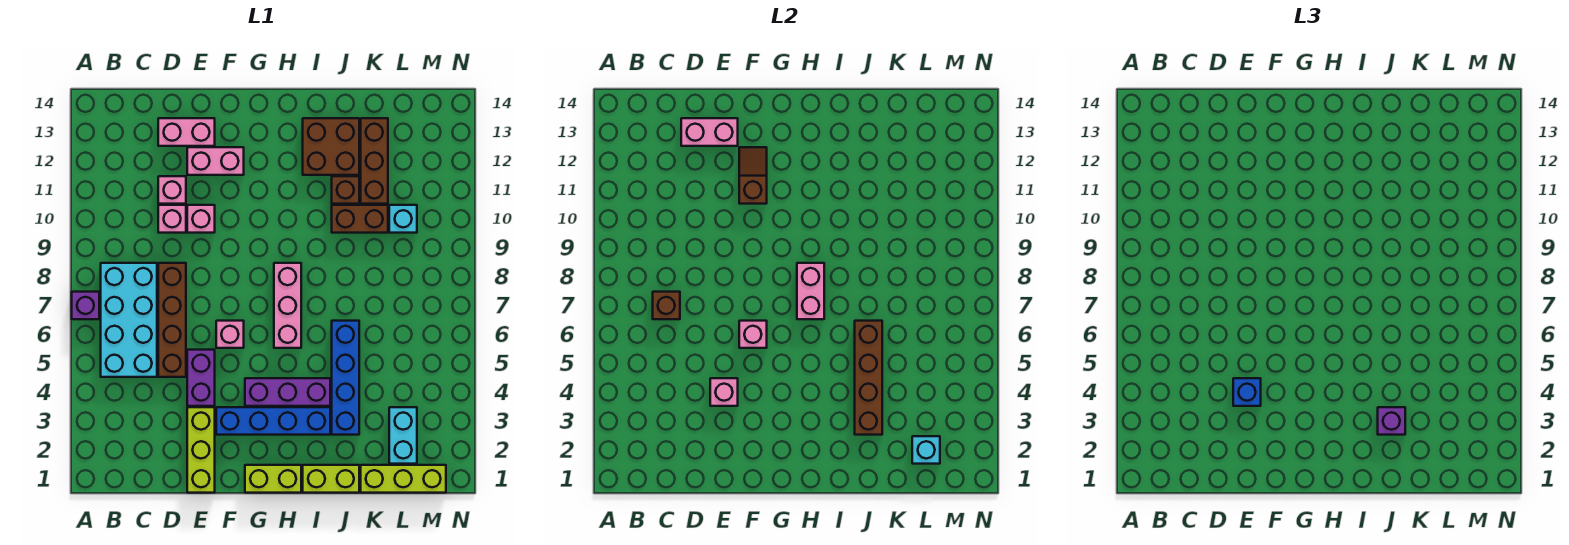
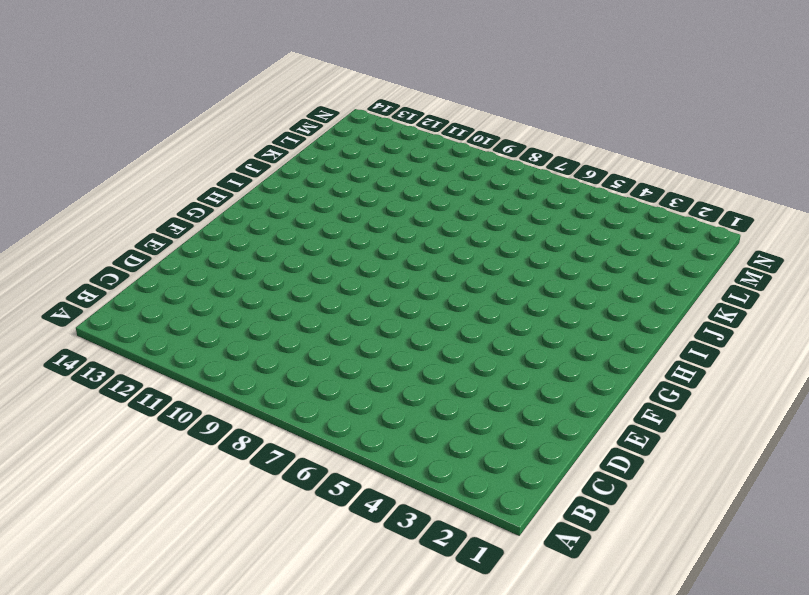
none -> purple 1x1 brick [72,292,99,319]
none -> cyan 2x4 brick [101,263,157,377]
none -> brown 1x4 brick [158,263,186,377]
none -> pink 1x1 brick [158,205,186,233]

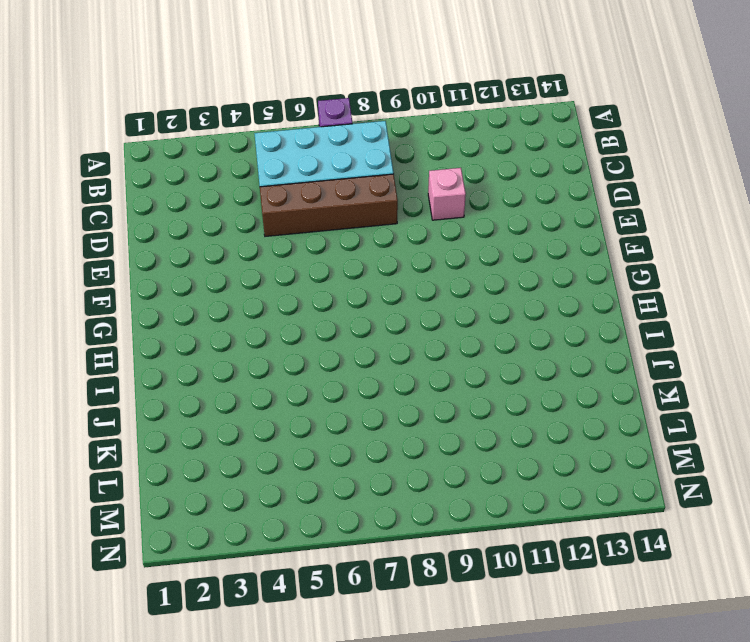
none -> pink 1x1 brick [158,176,186,204]
none -> pink 1x2 brick [158,118,215,146]
none -> lime 1x3 brick [187,407,215,493]
none -> purple 1x2 brick [187,350,215,406]

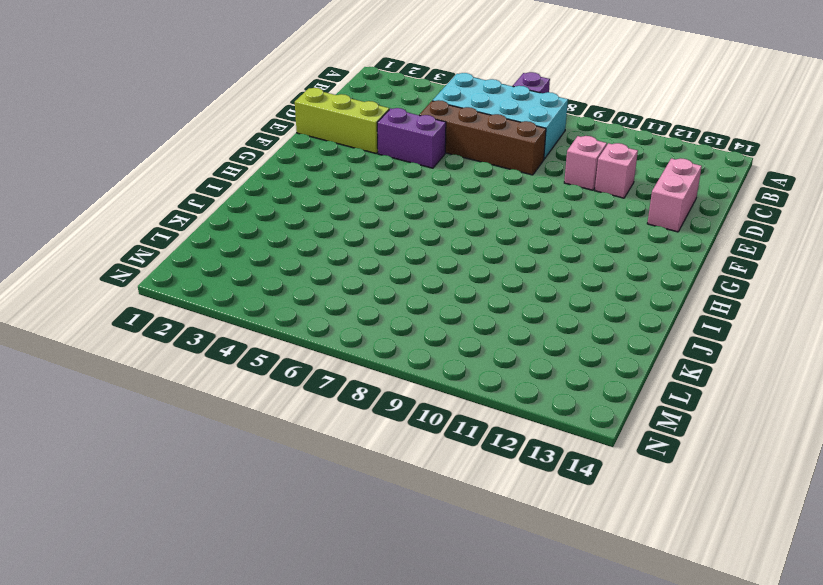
none -> pink 1x1 brick [187,205,215,233]
none -> pink 1x2 brick [187,147,244,175]
none -> blue 1x4 brick [216,407,330,435]
none -> pink 1x1 brick [216,321,244,348]

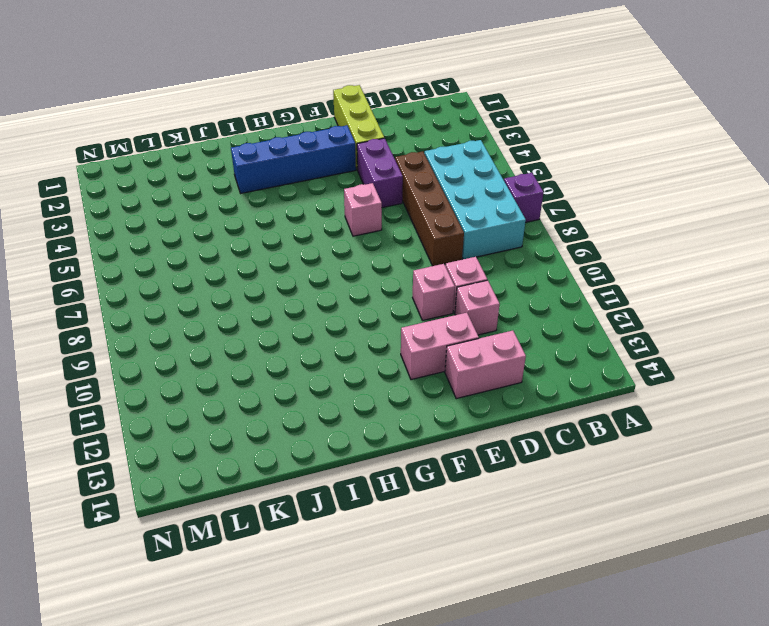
none -> lime 1x2 brick [245,465,301,493]
none -> purple 1x3 brick [245,378,330,406]
none -> pink 1x3 brick [274,263,301,348]
none -> lime 1x2 brick [303,465,359,493]

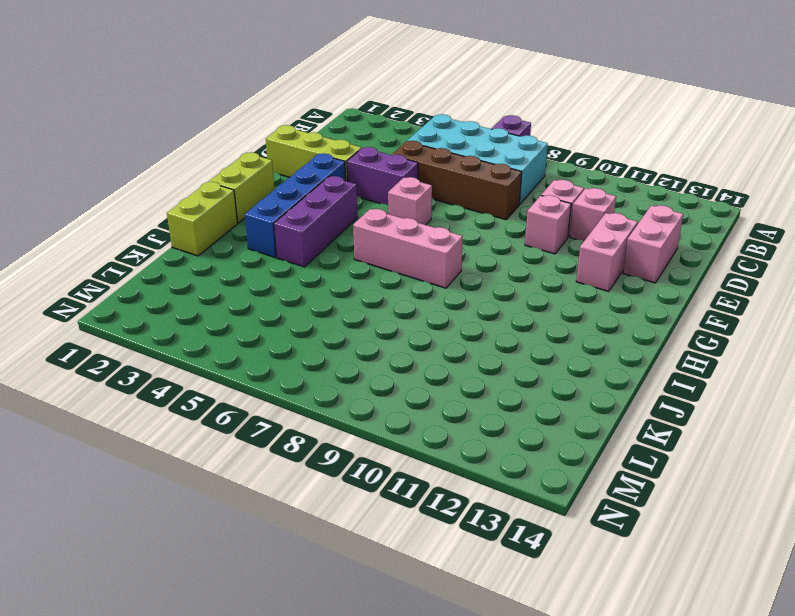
none -> brown 2x2 brick [303,118,359,175]
none -> blue 1x4 brick [332,321,359,435]
none -> brown 1x2 brick [332,205,388,233]
none -> brown 1x1 brick [332,176,359,204]

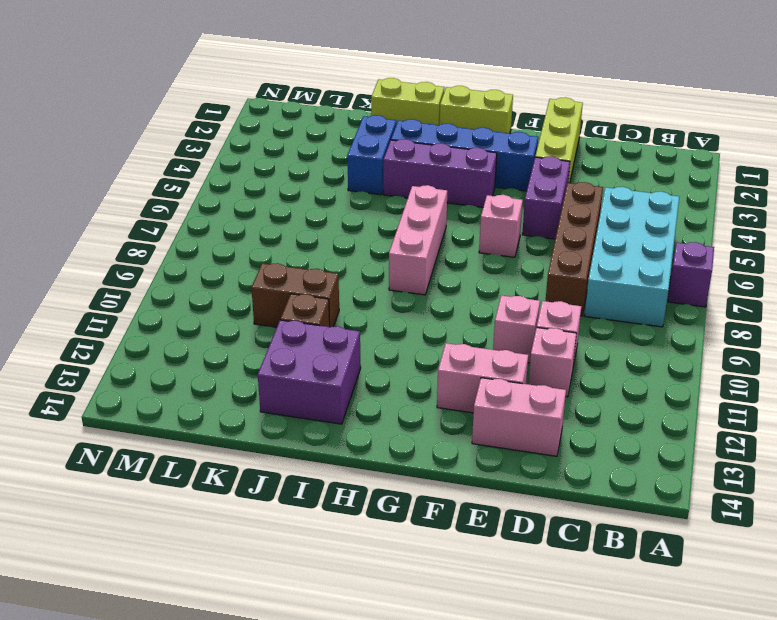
purple 2x2 brick [258,320,361,424] -> brown 2x2 brick [303,118,359,175]
blue 1x2 brick [347,115,396,195] -> blue 1x4 brick [332,321,359,435]
none -> lime 1x3 brick [361,465,446,493]
none -> brown 1x3 brick [361,118,388,204]
none -> cyan 1x2 brick [389,407,417,464]
none -> cyan 1x1 brick [389,205,417,233]

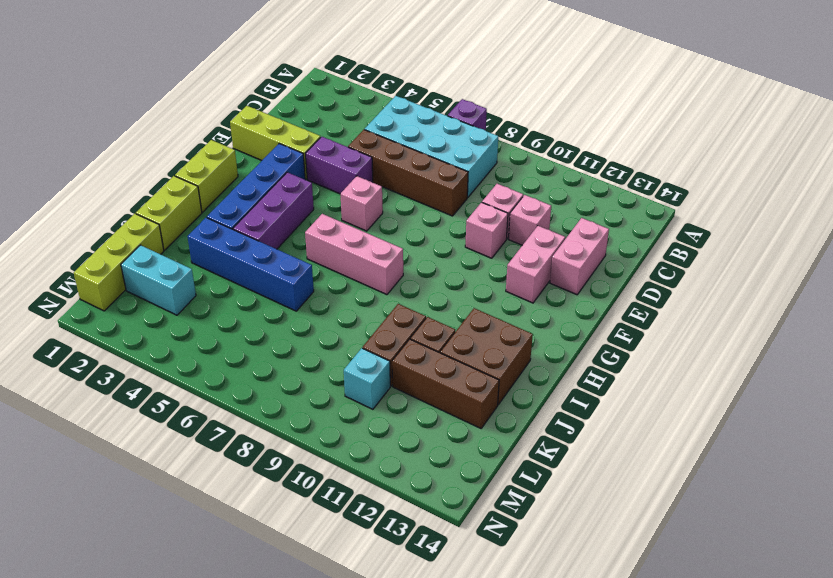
none -> brown 1x1 brick [653,292,680,319]
none -> pink 1x2 brick [681,118,738,146]
none -> pink 1x1 brick [710,378,738,406]
none -> pink 1x1 brick [739,321,767,348]

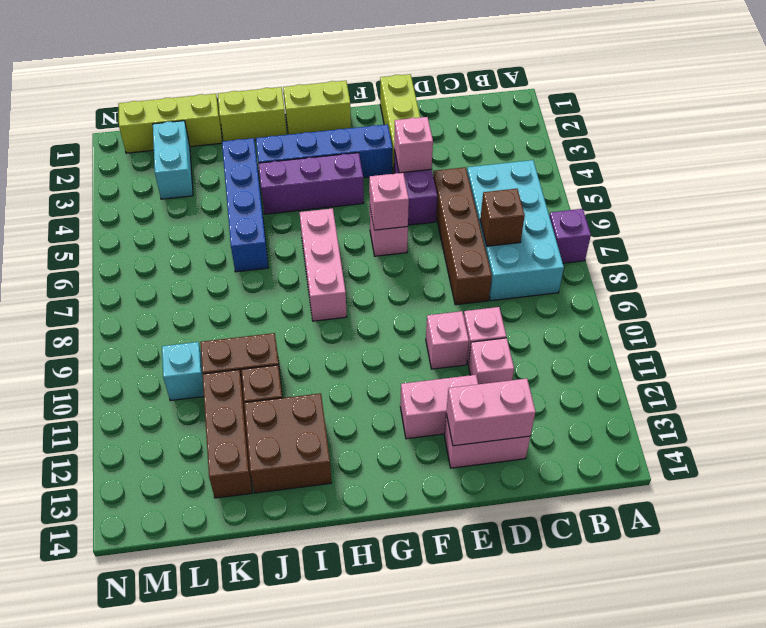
none -> brown 1x2 slope [739,147,767,204]
none -> pink 1x2 brick [797,263,824,319]
none -> brown 1x4 brick [855,321,882,435]
none -> cyan 1x1 brick [912,436,940,464]

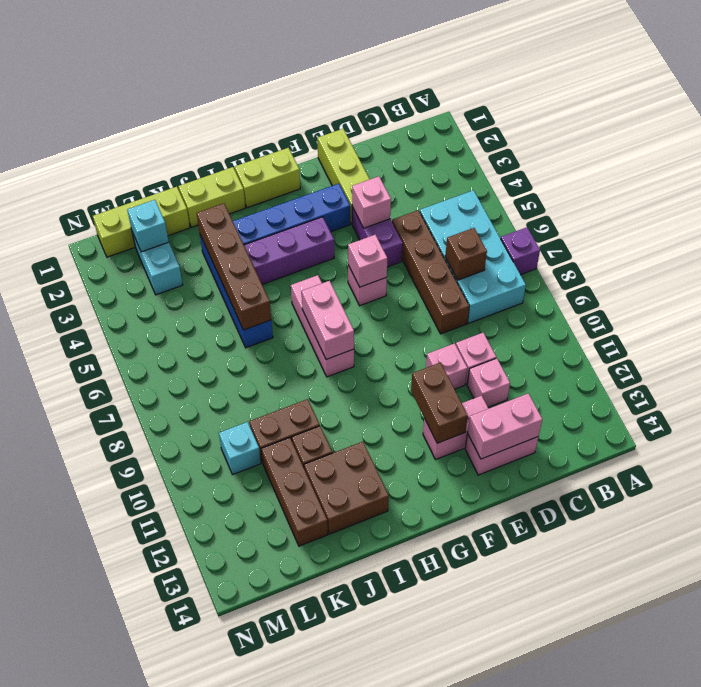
brown 1x2 brick [411,362,468,443] -> brown 1x2 slope [739,147,767,204]
none -> blue 1x1 brick [1233,378,1261,406]
none -> purple 1x1 brick [1378,407,1405,435]

